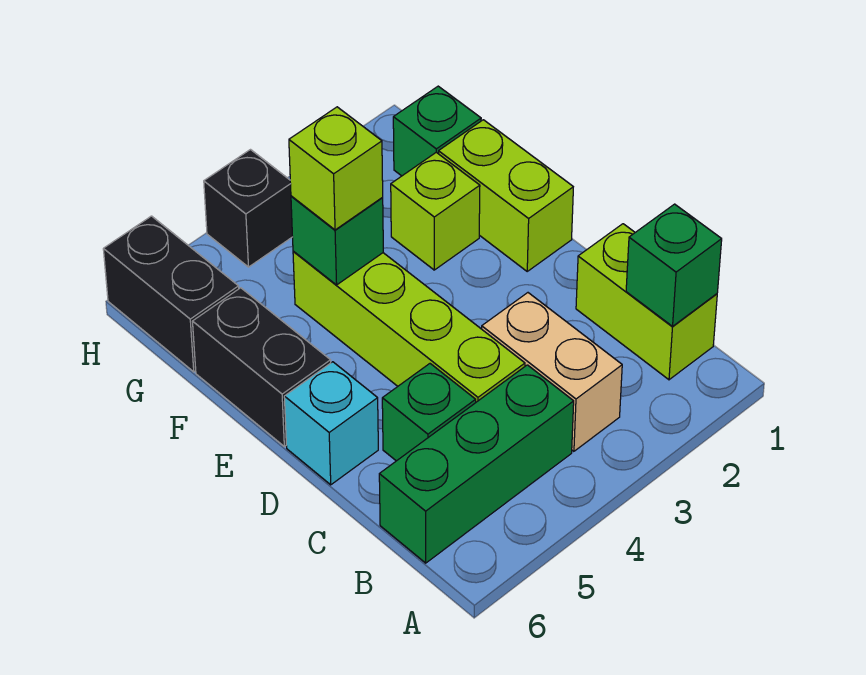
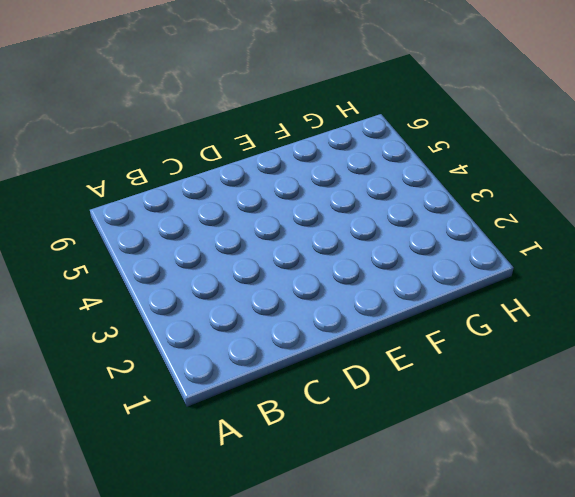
none -> lime 1x2 brick [576,224,717,380]
none -> tan 1x2 brick [482,293,622,451]
none -> green 1x3 brick [379,365,574,563]

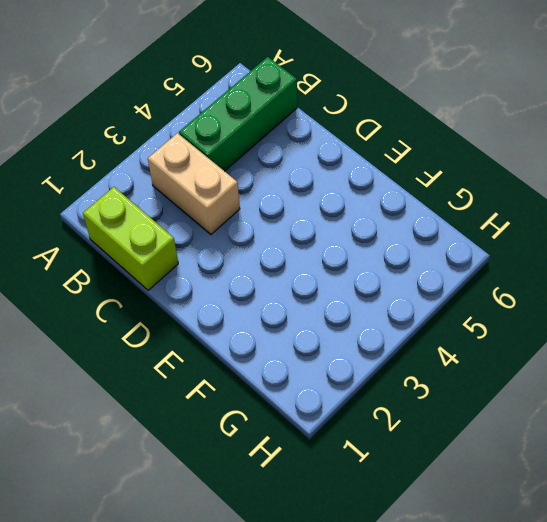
none -> lime 1x4 brick [293,251,525,402]
none -> green 1x1 brick [382,364,476,461]
none -> cyan 1x1 brick [284,362,378,485]

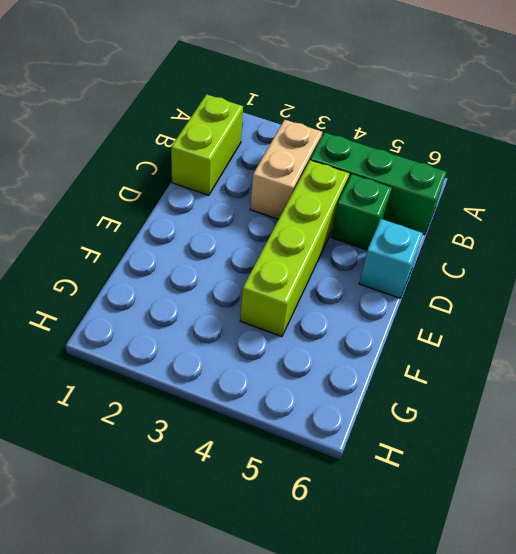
none -> lime 1x2 brick [439,120,573,271]
none -> black 1x2 brick [192,288,331,446]
none -> lime 1x1 brick [391,152,480,270]

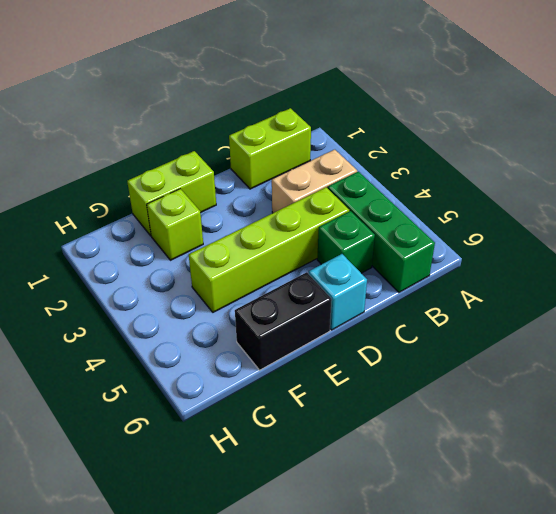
none -> green 1x1 brick [393,86,481,176]
none -> black 1x2 brick [103,216,239,372]
none -> black 1x1 brick [204,150,293,267]

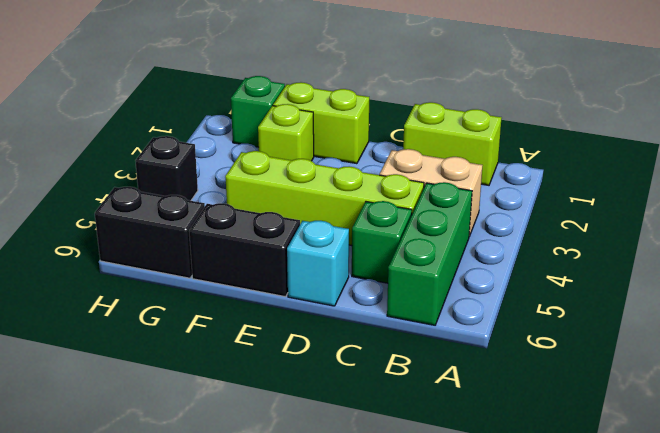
none -> green 1x1 brick [626,204,722,326]
none -> green 1x1 brick [291,196,383,285]
none -> lime 1x1 brick [289,107,383,230]

